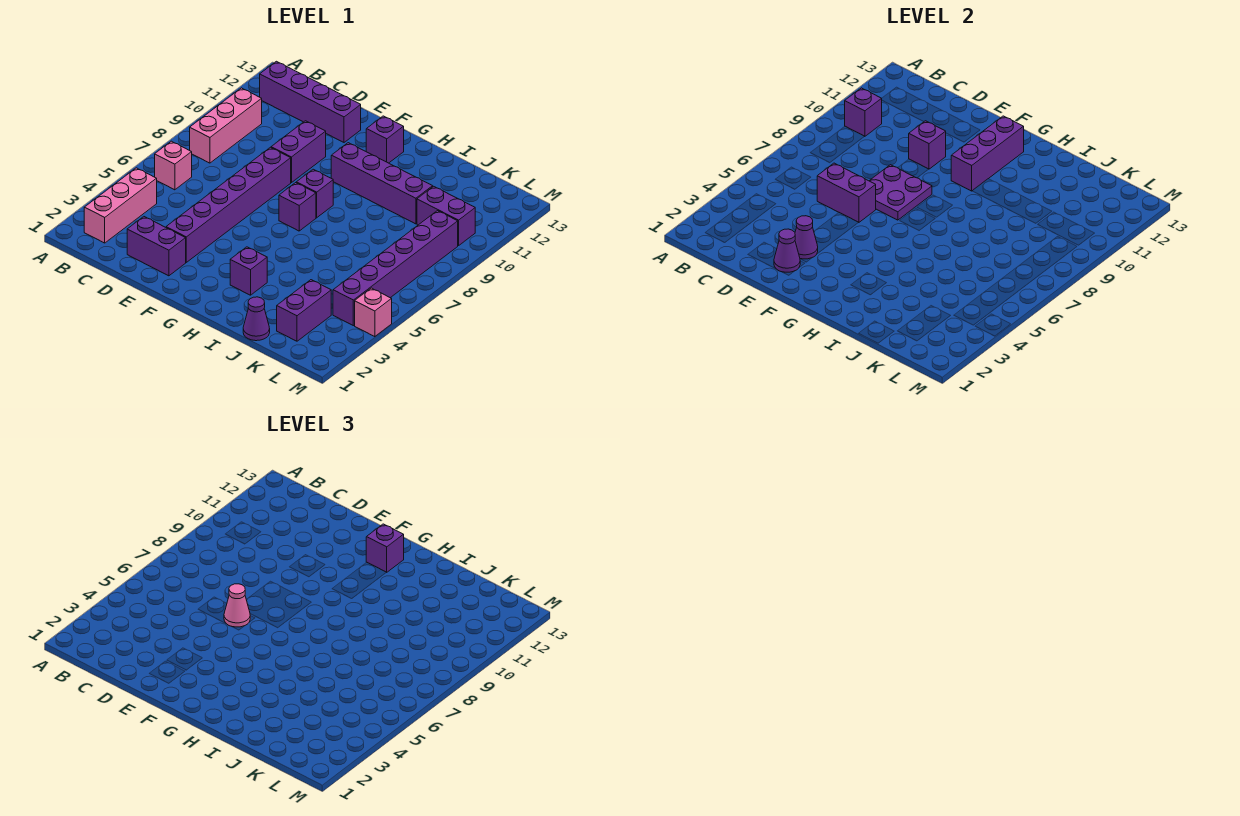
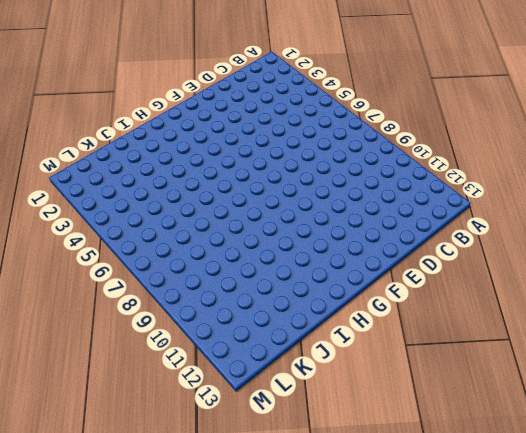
none -> pink 1x3 brick [84,168,157,243]
none -> pink 1x1 brick [155,141,192,190]
none -> pink 1x3 brick [190,88,262,163]

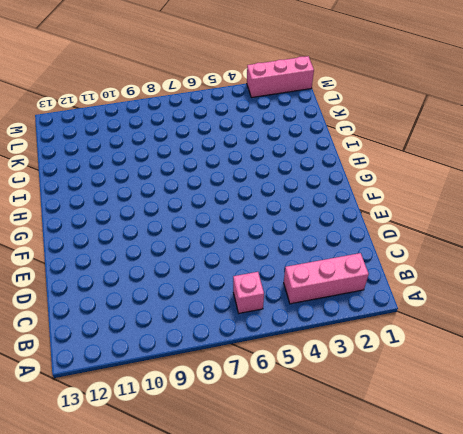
pink 1x3 brick [247,56,314,98] -> pink 1x3 brick moved to [190,88,262,163]
none -> purple 1x4 brick [260,61,361,142]
none -> purple 1x2 brick [127,217,186,276]
none -> purple 1x6 brick [166,147,291,262]

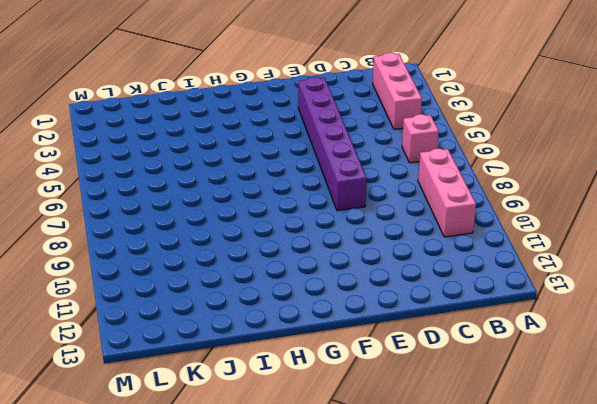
none -> purple 1x4 brick [260,61,361,142]
none -> purple 1x2 brick [127,217,186,276]
none -> purple 1x2 brick [271,121,326,183]

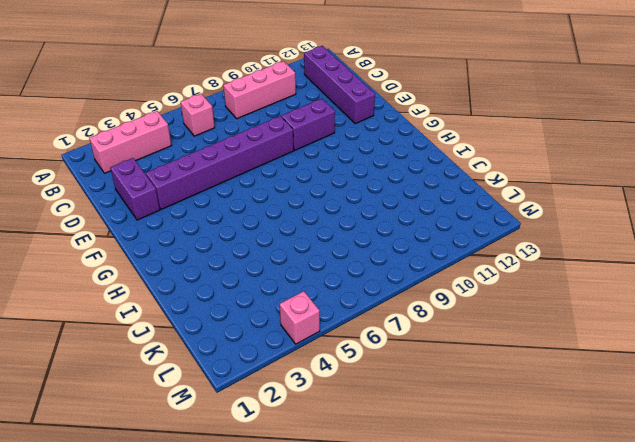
none -> purple 1x1 brick [279,183,316,231]
none -> purple 1x1 brick [296,169,333,218]
none -> purple 1x4 brick [331,143,433,224]

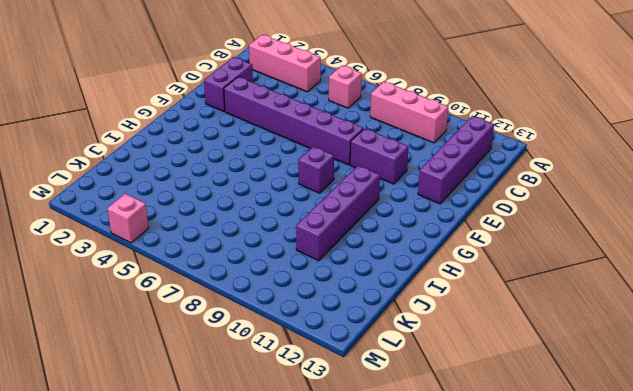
none -> purple 1x1 brick [279,183,316,231]
none -> purple 1x1 brick [366,116,404,163]
none -> purple 1x1 brick [230,247,267,295]

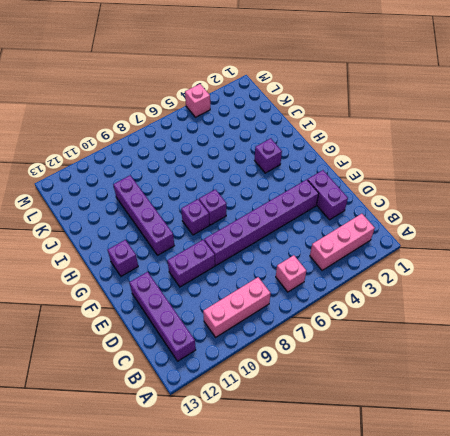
none -> purple 1x1 cone [243,297,270,341]
none -> purple 1x2 brick [277,280,331,341]
none -> purple 1x2 brick [417,186,475,246]

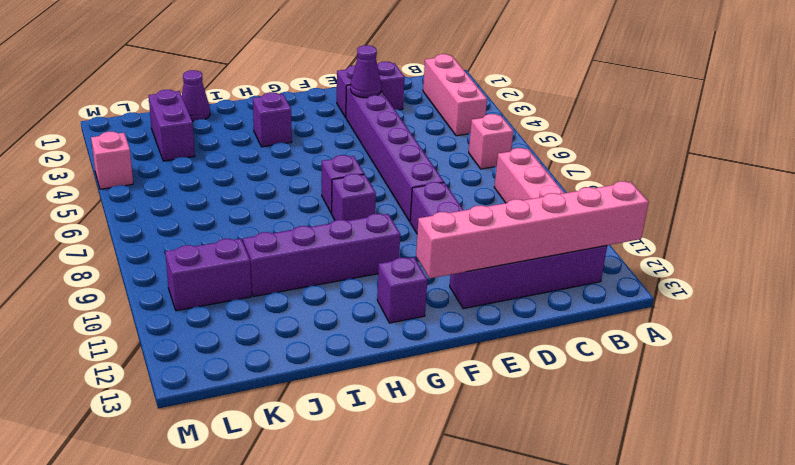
pink 1x6 brick [416,181,649,278] -> none
none -> purple 1x6 brick [333,211,458,326]
none -> purple 1x1 brick [845,88,882,137]
none -> purple 1x2 brick [817,163,876,223]

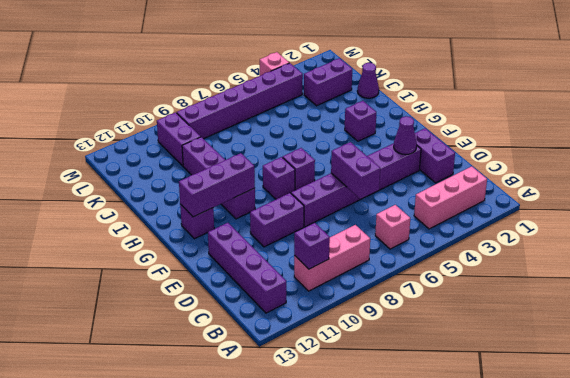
none -> purple 1x1 cone [774,229,800,272]
none -> purple 2x2 plate [869,165,932,220]
none -> purple 1x1 brick [909,121,946,169]

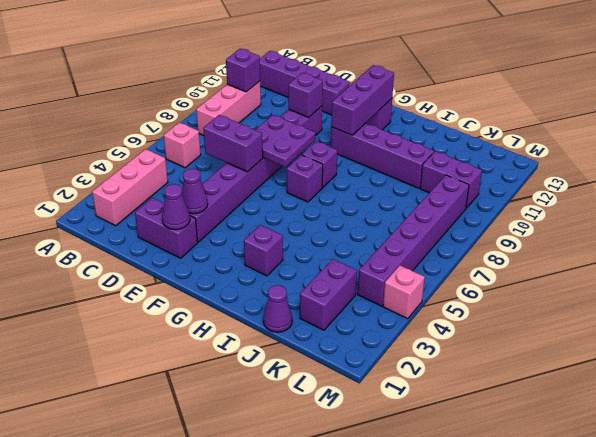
none -> pink 1x1 cone [224,584,250,627]
none -> purple 1x1 brick [366,524,404,572]

